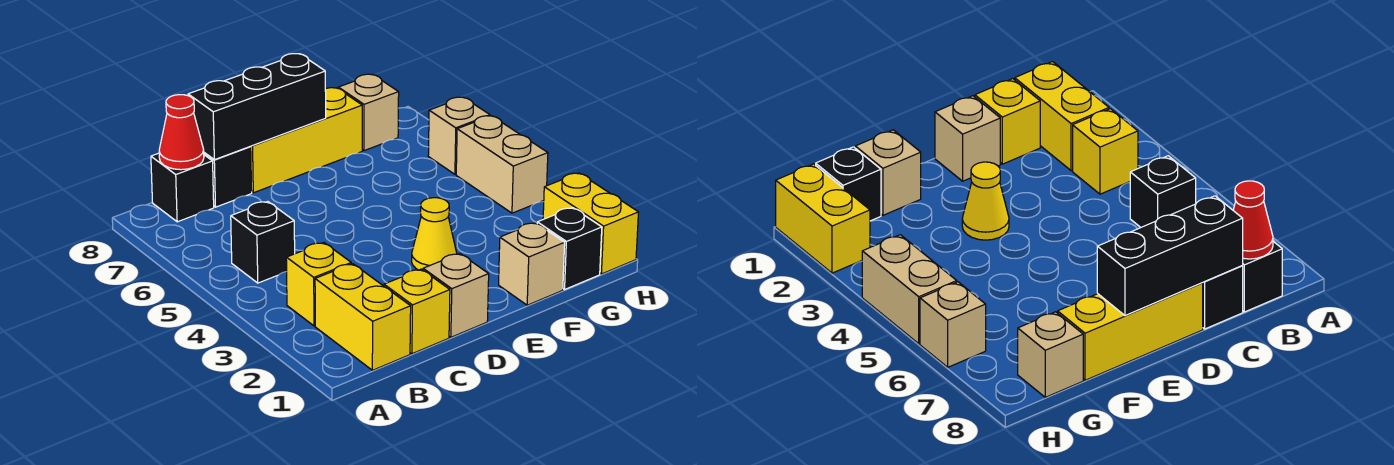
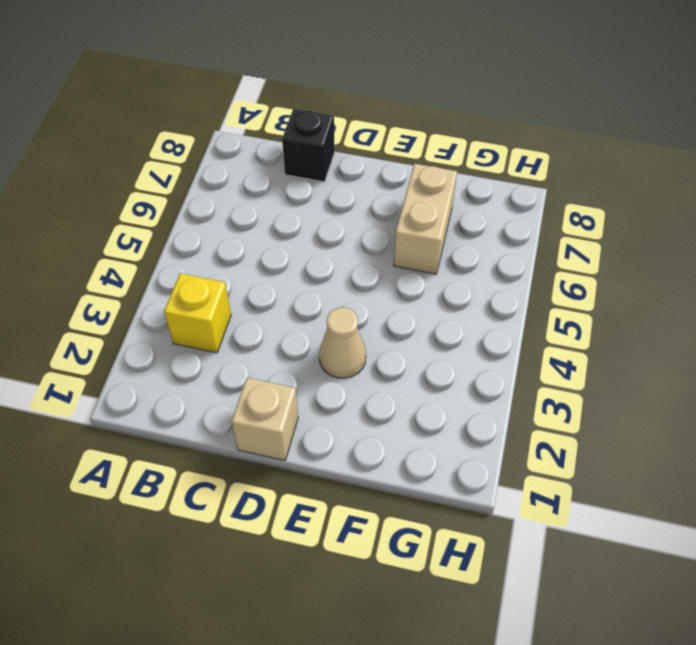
tan 1x1 cone [319,307,366,378] -> yellow 1x1 cone [412,198,457,270]
tan 1x2 brick [393,164,457,274] -> tan 1x2 brick moved to [456,116,548,213]
none -> yellow 1x2 brick [315,264,411,370]
none -> black 1x1 brick [231,202,295,283]
none -> black 1x1 brick [151,153,214,222]

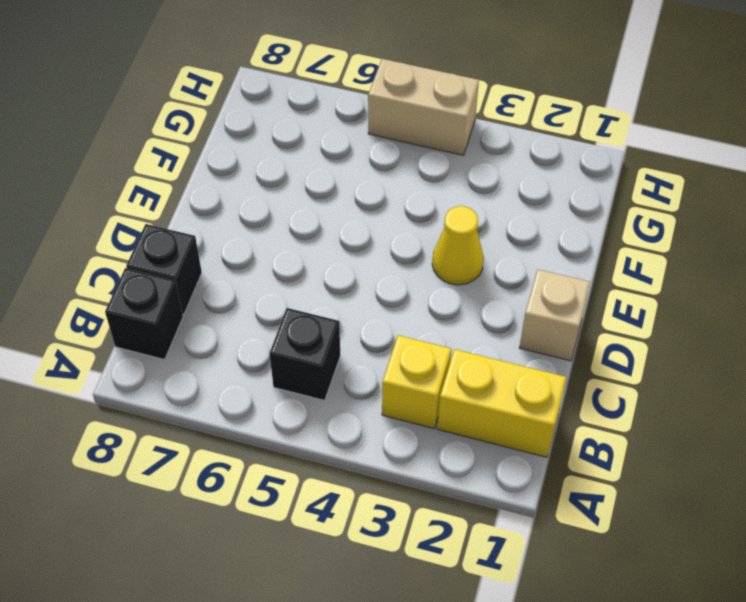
none -> yellow 1x1 brick [384,269,450,354]
none -> yellow 1x3 brick [250,88,362,193]
none -> tan 1x1 brick [499,223,565,305]

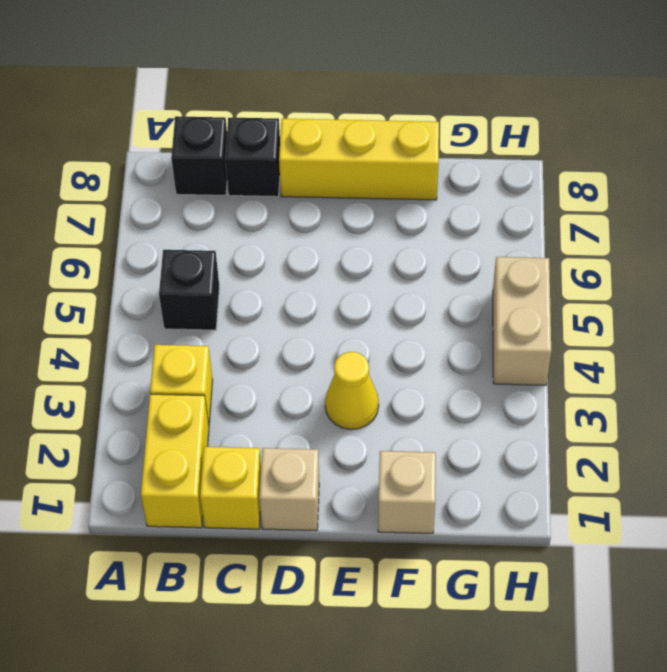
none -> black 1x1 brick [537,208,602,289]
none -> tan 1x1 brick [338,74,399,151]
none -> yellow 1x2 brick [543,173,638,274]

